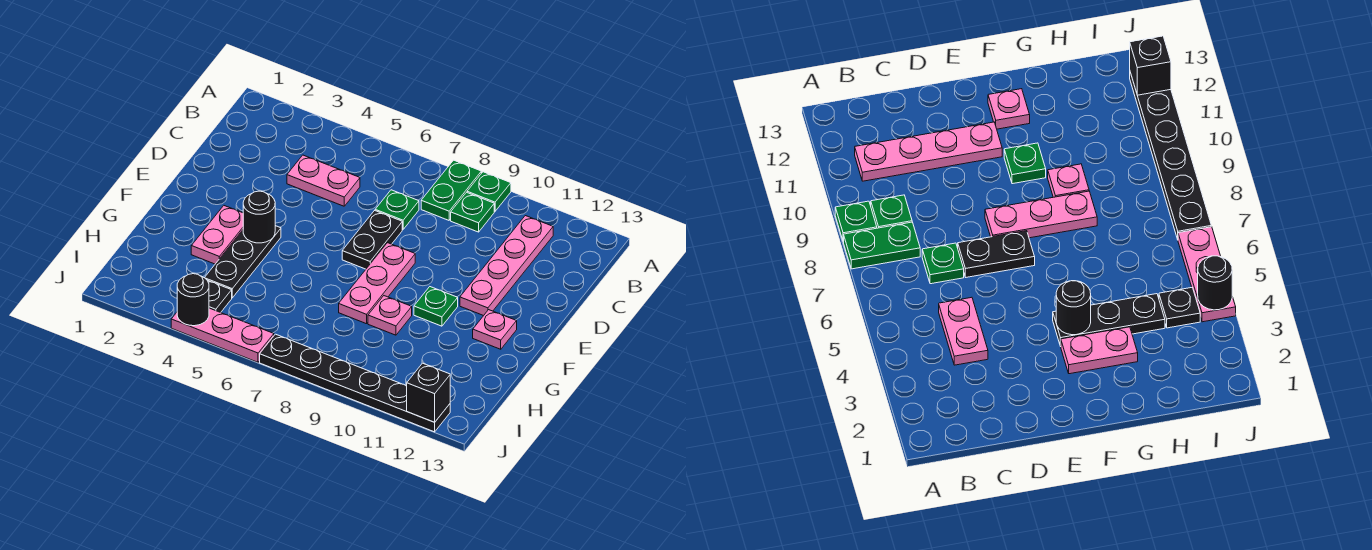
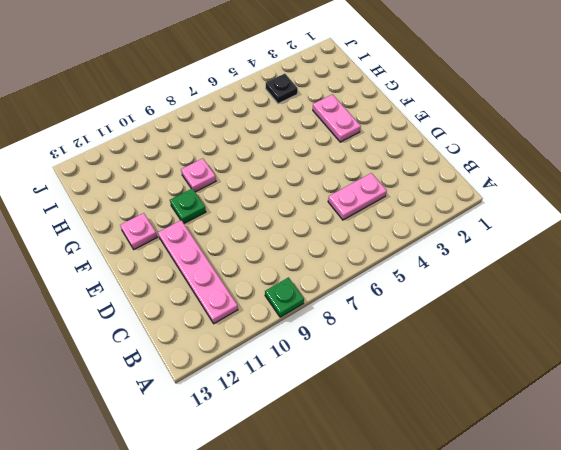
none -> green 1x2 plate [421,160,481,220]
none -> green 1x1 plate [451,192,494,232]
none -> green 1x1 plate [375,190,419,229]

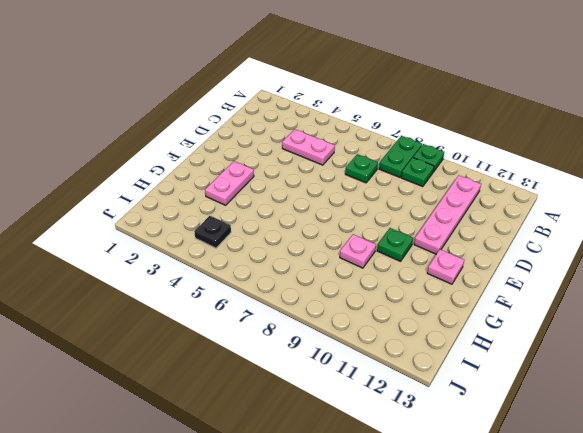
none -> black 1x2 plate [342,211,402,269]
none -> pink 1x3 plate [339,243,415,324]
none -> black 1x3 plate [205,226,281,298]

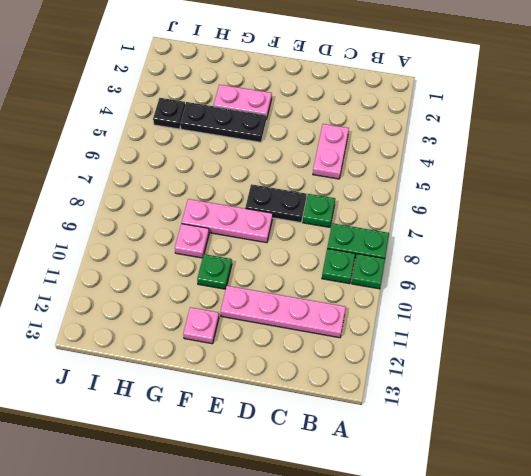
none -> pink 1x3 plate [171,308,274,362]
none -> black 1x6 plate [260,334,450,432]
none -> black 1x1 round brick [243,191,275,243]

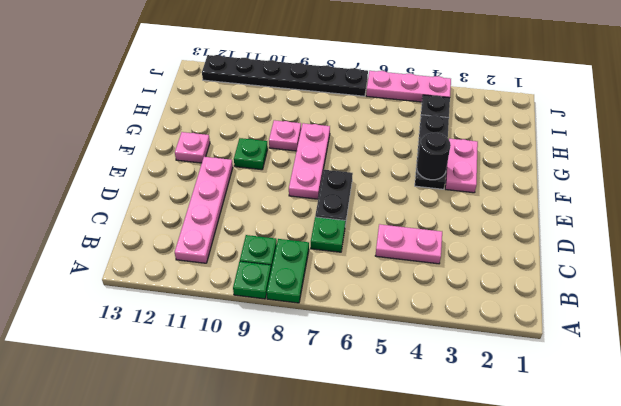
none -> black 1x1 round brick [177,274,209,326]
none -> black 1x1 brick [407,363,450,422]

